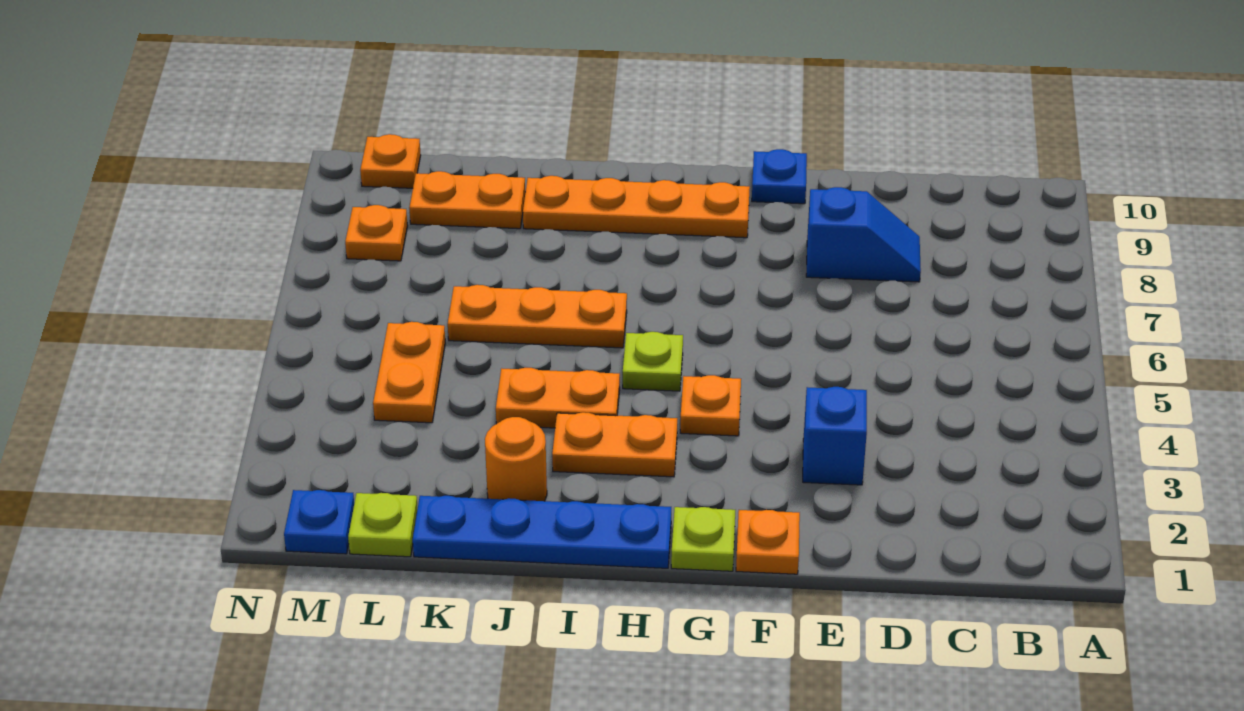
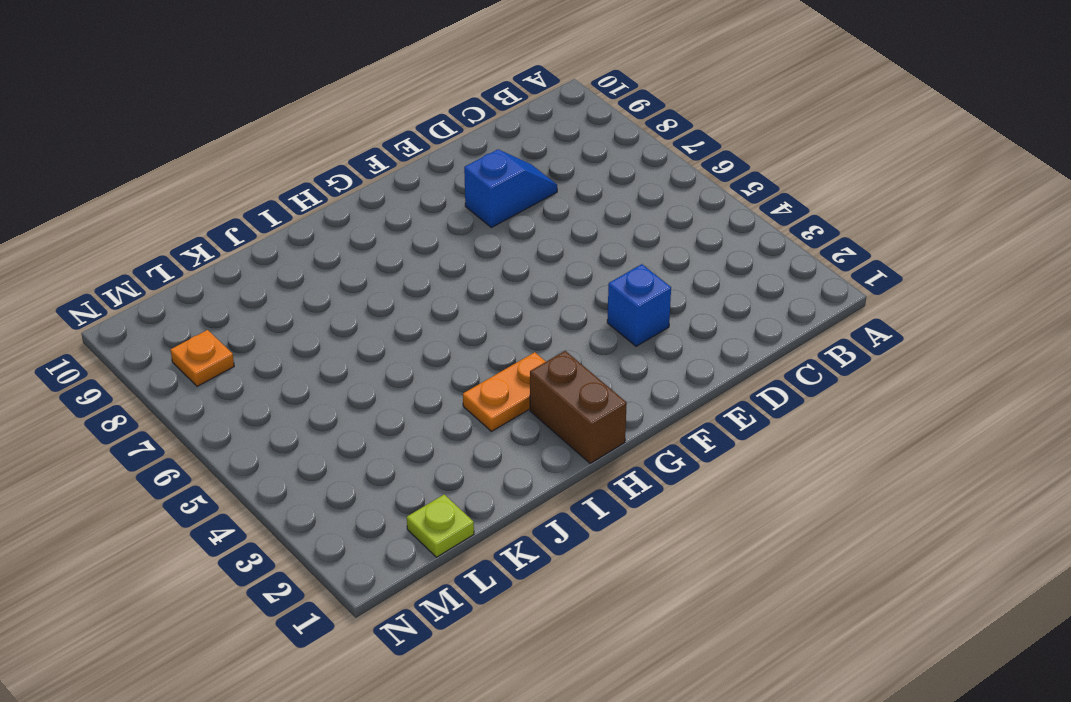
brown 1x2 brick [530,351,627,463] -> blue 1x4 plate [413,496,671,568]
none -> orange 1x1 plate [736,510,800,574]
none -> blue 1x1 plate [752,149,807,204]
none -> lime 1x1 plate [671,507,735,571]

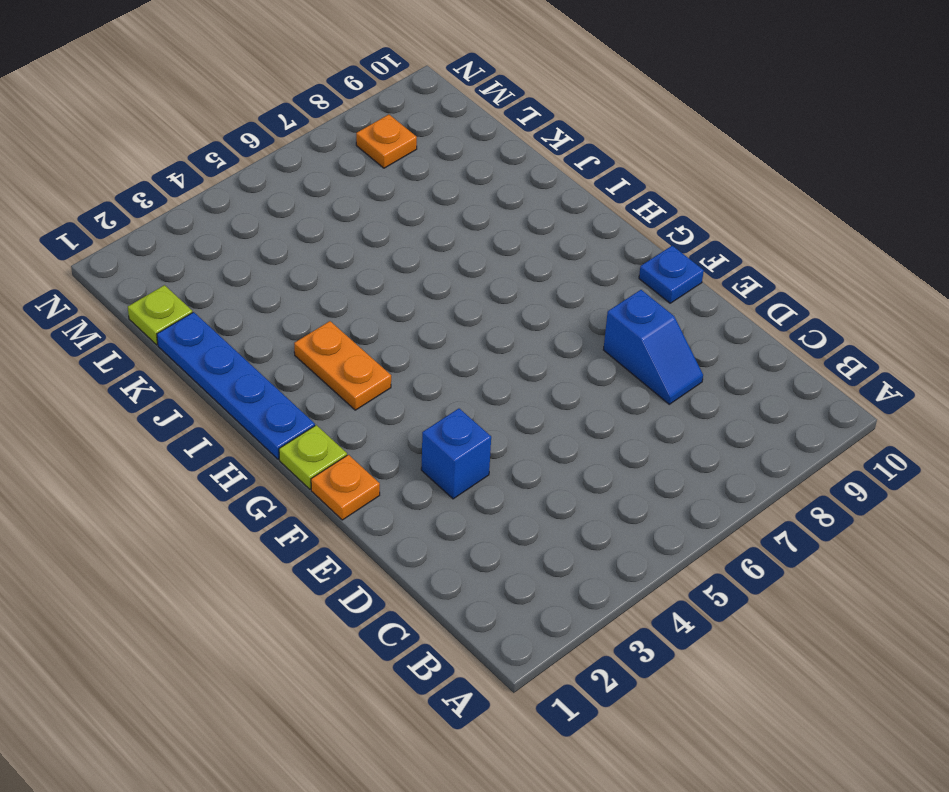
none -> orange 1x1 plate [680,375,741,436]
none -> orange 1x4 plate [523,176,750,238]
none -> lime 1x1 plate [623,332,683,391]

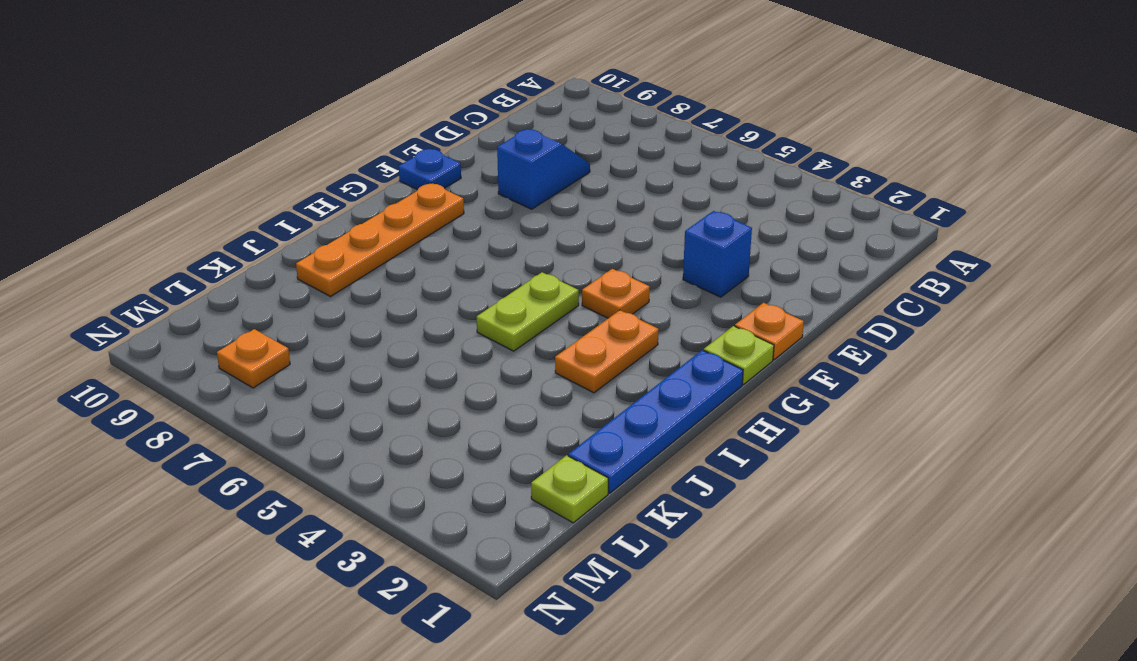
lime 1x2 plate [477,272,579,351] -> lime 1x1 plate [623,332,683,391]
none -> orange 1x2 plate [496,368,620,428]
none -> orange 1x3 plate [448,285,627,348]
none -> orange 1x1 round brick [485,417,547,501]

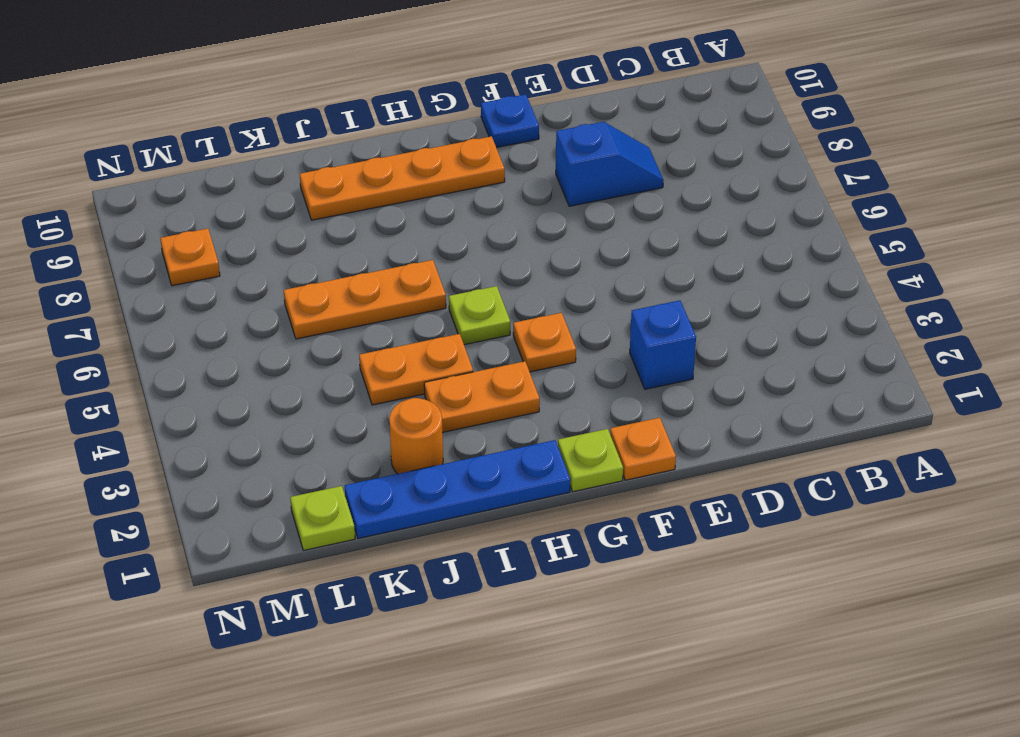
none -> orange 1x2 plate [409,171,525,229]
none -> orange 1x2 plate [373,322,445,423]
none -> blue 1x1 plate [284,490,354,554]

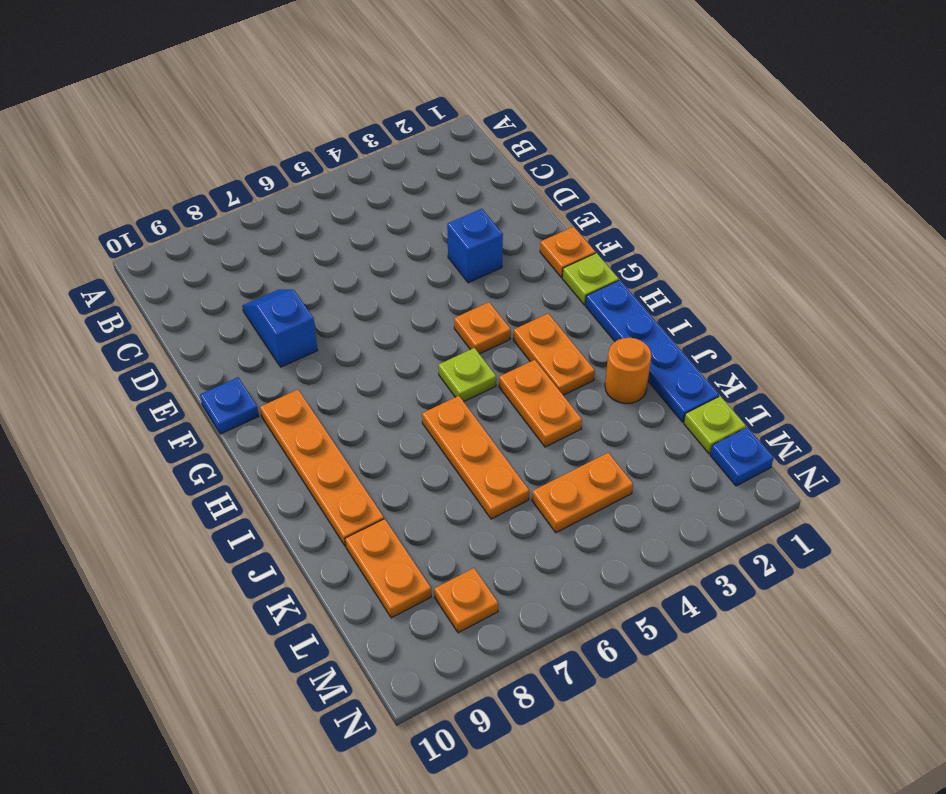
none -> orange 1x1 plate [360,134,421,188]

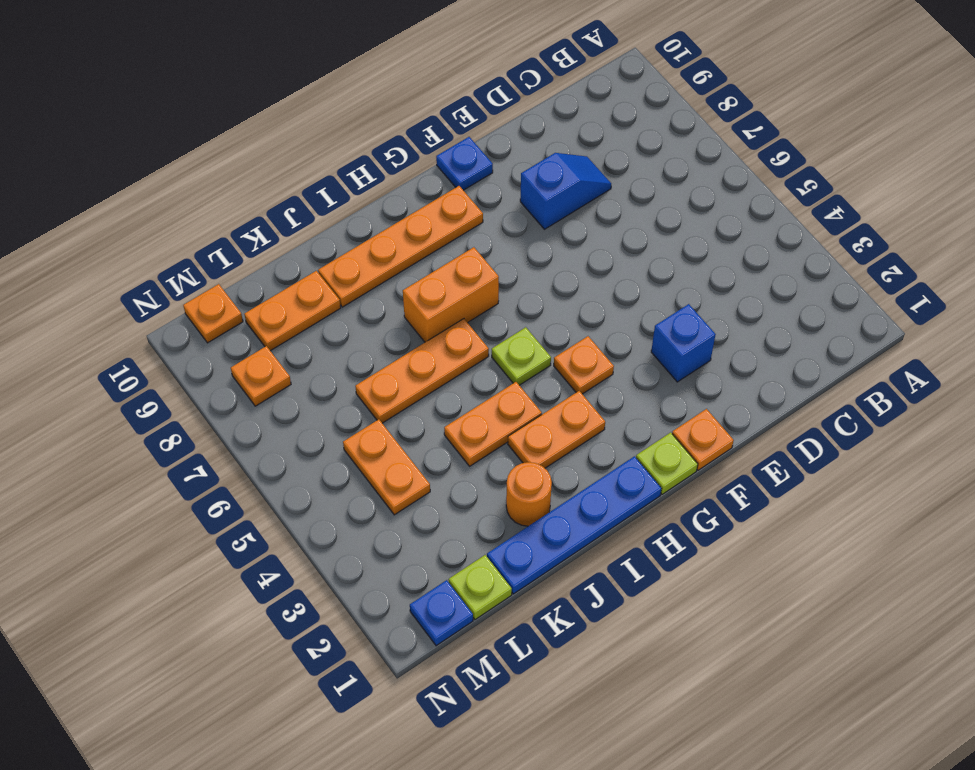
orange 1x2 brick [403,247,499,342] -> none

